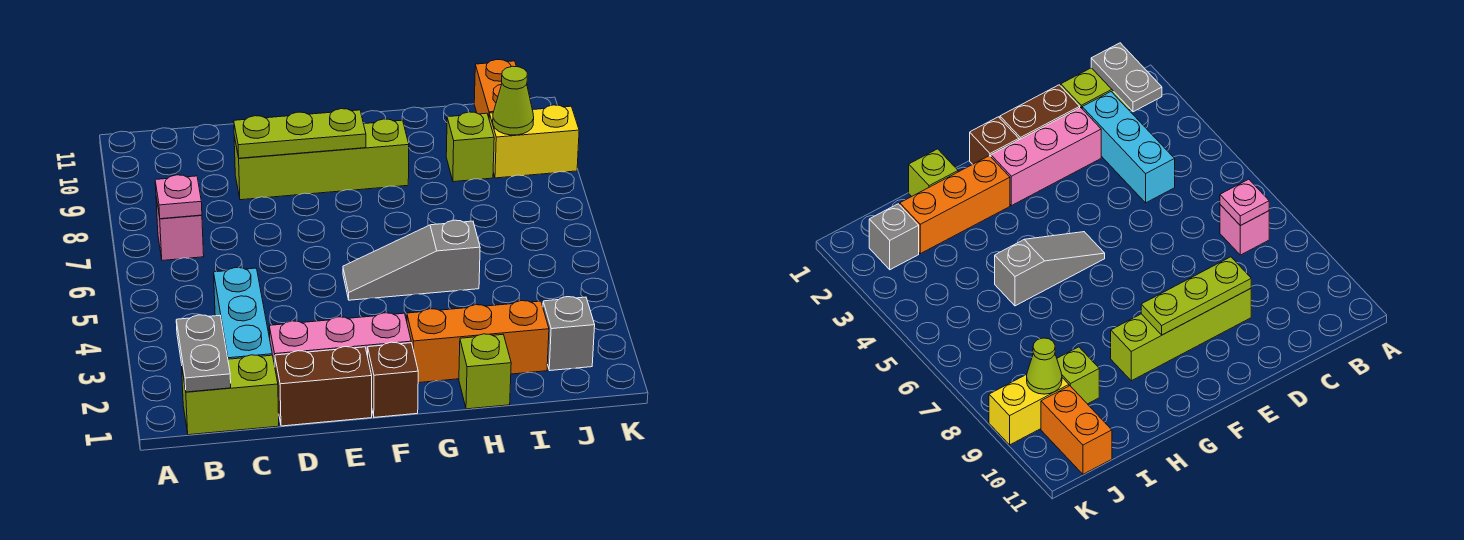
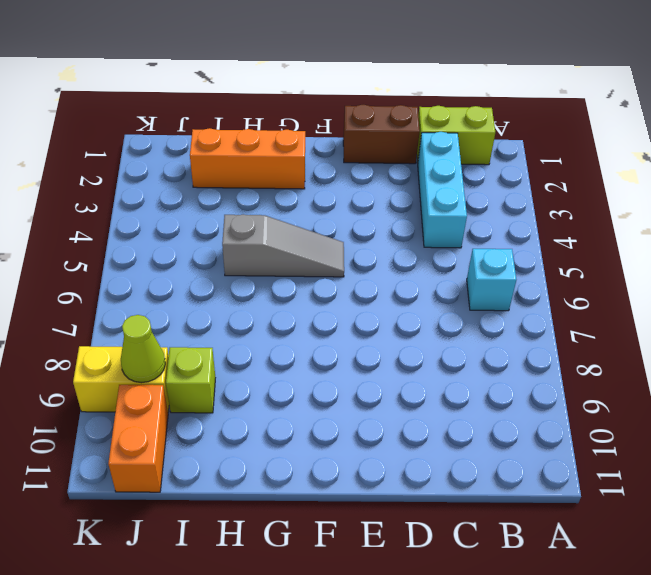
cyan 1x1 brick [467,249,516,311] -> none
none -> pink 1x1 brick [156,197,204,260]
none -> pink 1x3 brick [269,313,411,365]
none -> lime 1x4 brick [234,119,409,200]

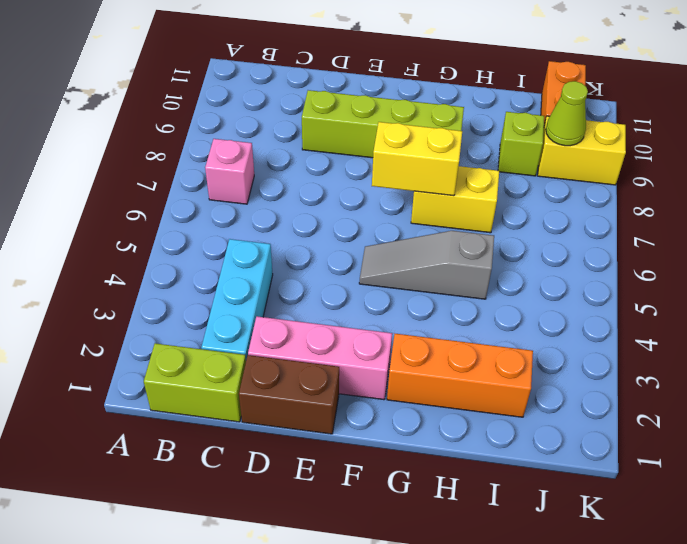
yellow 1x2 brick [372,122,462,196] -> none
yellow 1x2 brick [411,166,499,233] -> none
none -> brown 1x1 brick [368,342,418,417]
none -> lime 1x1 brick [459,334,511,409]
none -> grey 1x1 brick [543,297,595,371]

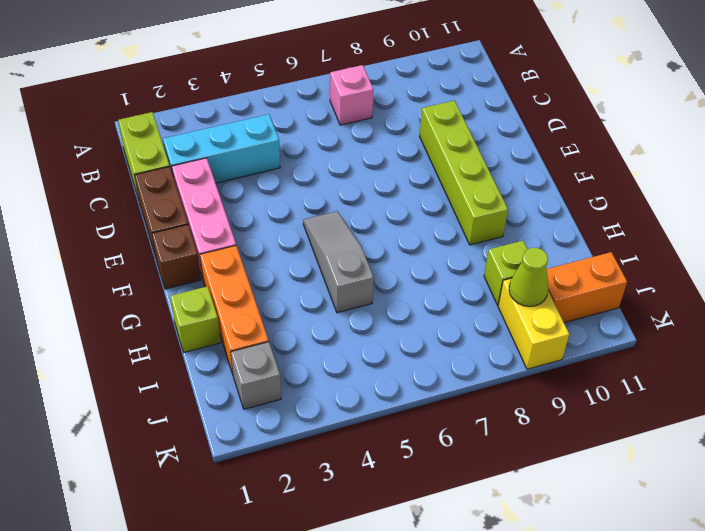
none -> grey 1x2 plate [176,315,231,392]
none -> pink 1x1 plate [155,175,202,219]
none -> lime 1x3 plate [234,109,366,158]

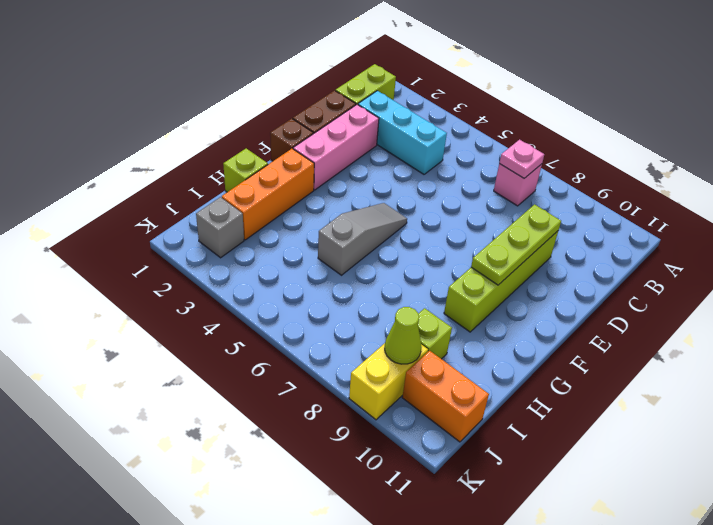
none -> grey 1x2 plate [176,315,231,392]

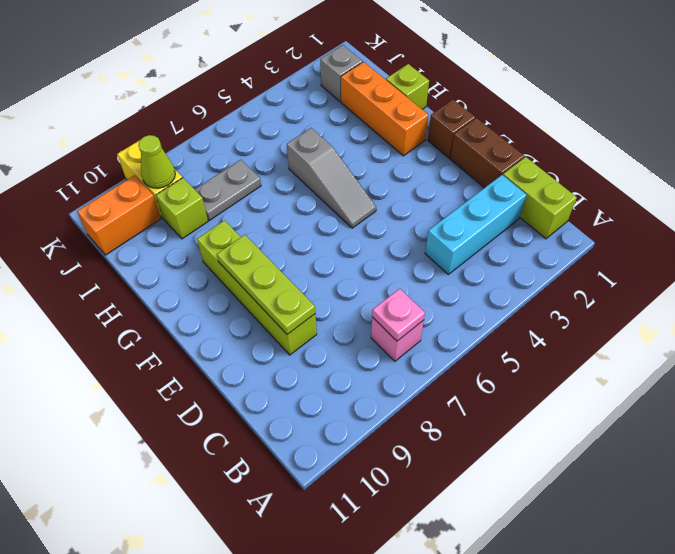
grey 1x2 plate [195,160,261,220] -> grey 1x2 plate moved to [176,315,231,392]
none -> pink 1x3 brick [269,313,411,365]

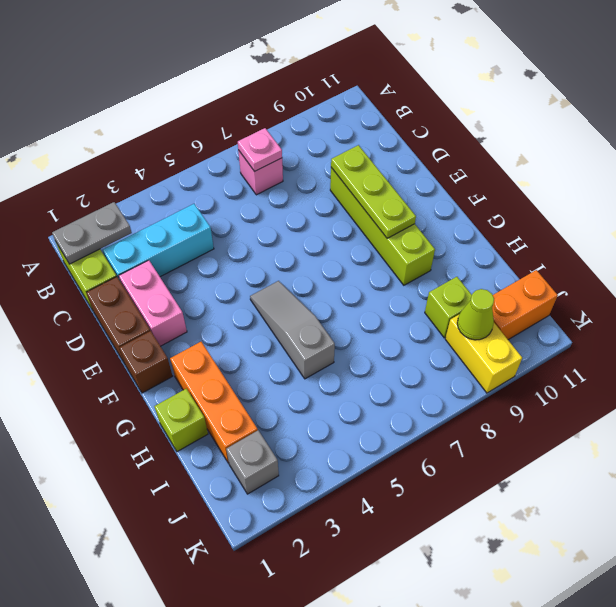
pink 1x2 brick [119,260,187,346] -> pink 1x3 brick [269,313,411,365]

